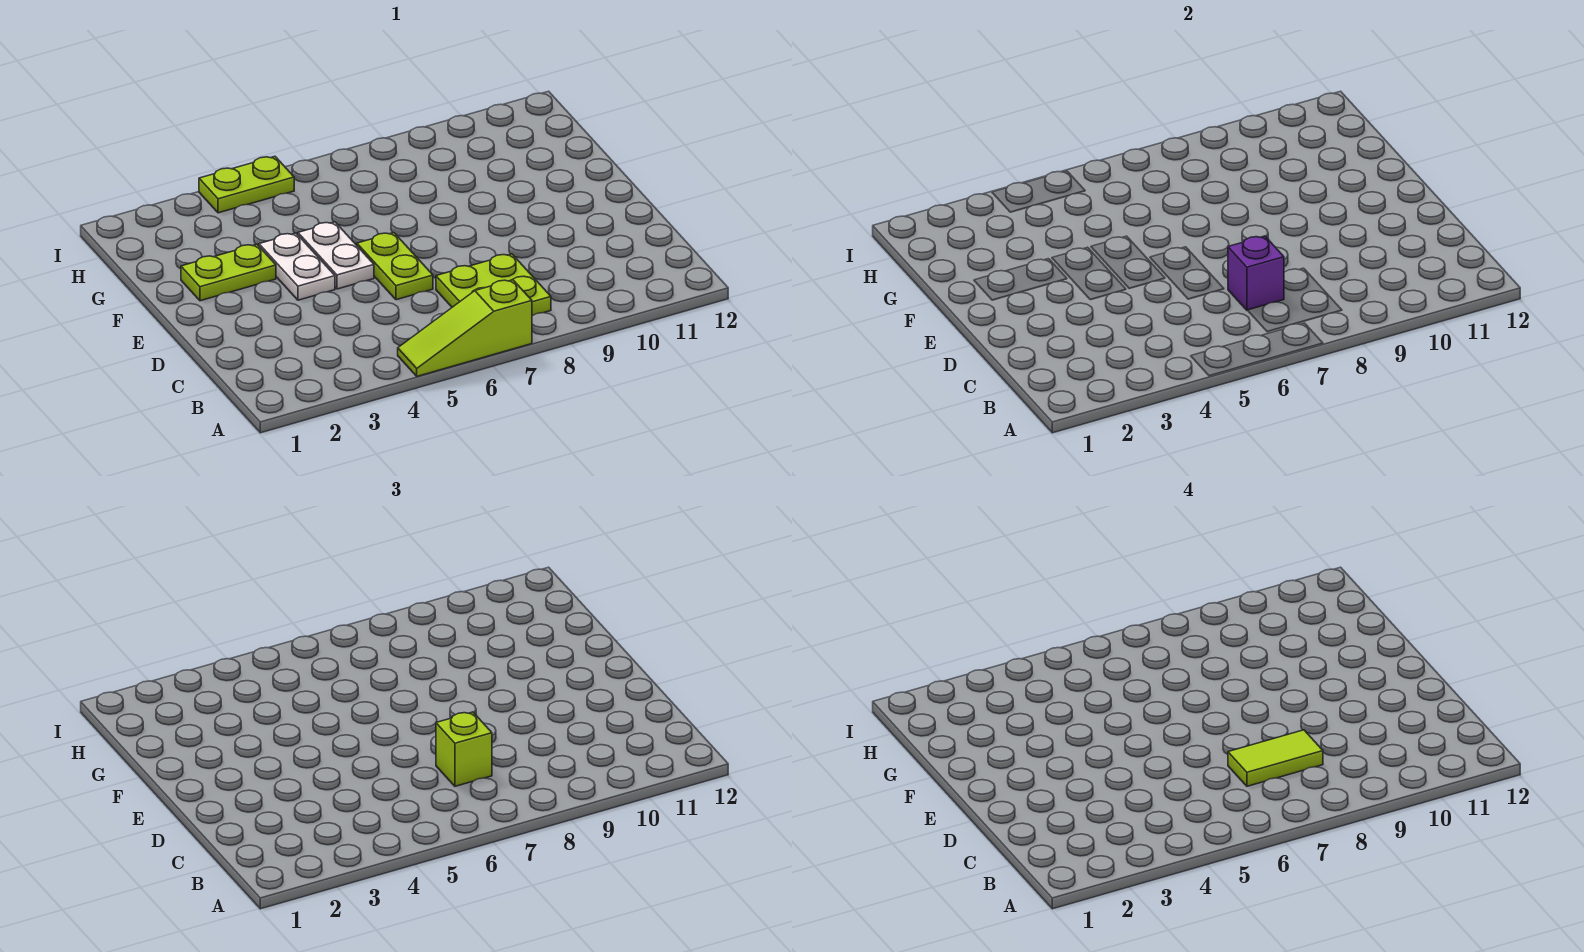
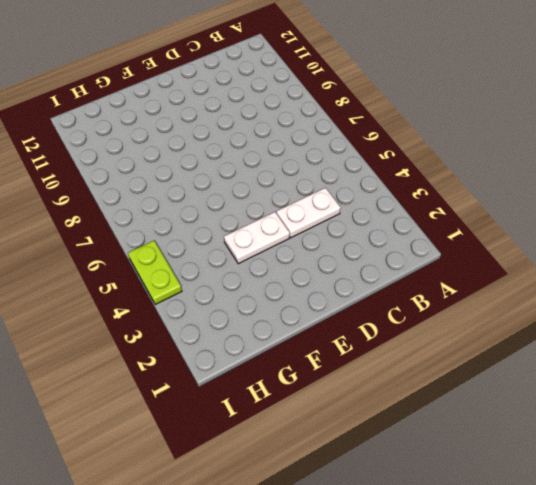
white 1x2 plate [276,188,341,238] -> white 1x2 plate moved to [298,222,374,289]
none -> lime 1x3 slope [398,280,532,376]
none -> lime 2x2 plate [436,254,551,316]

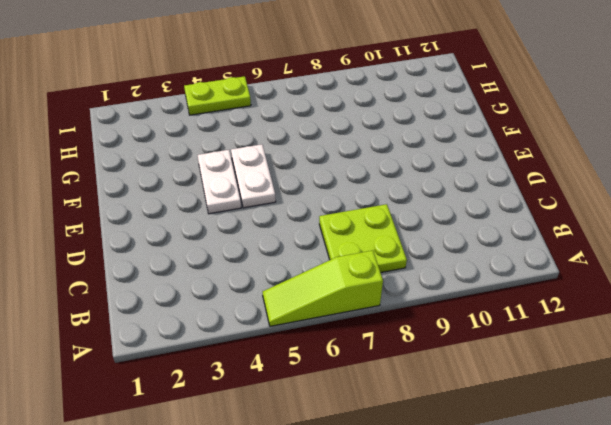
none -> lime 1x2 plate [357,233,433,300]
none -> lime 1x2 plate [181,244,276,301]

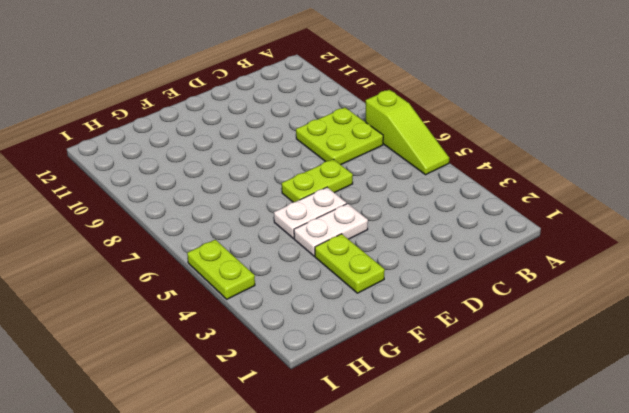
none -> purple 1x1 brick [1228,236,1284,310]
none -> lime 1x1 brick [436,712,492,786]

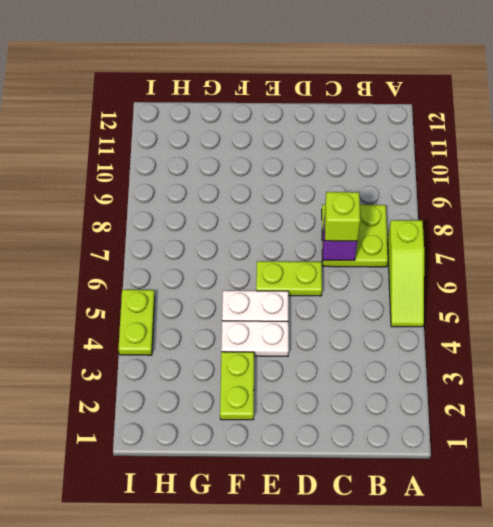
none -> lime 1x2 tile [1228,730,1323,786]

